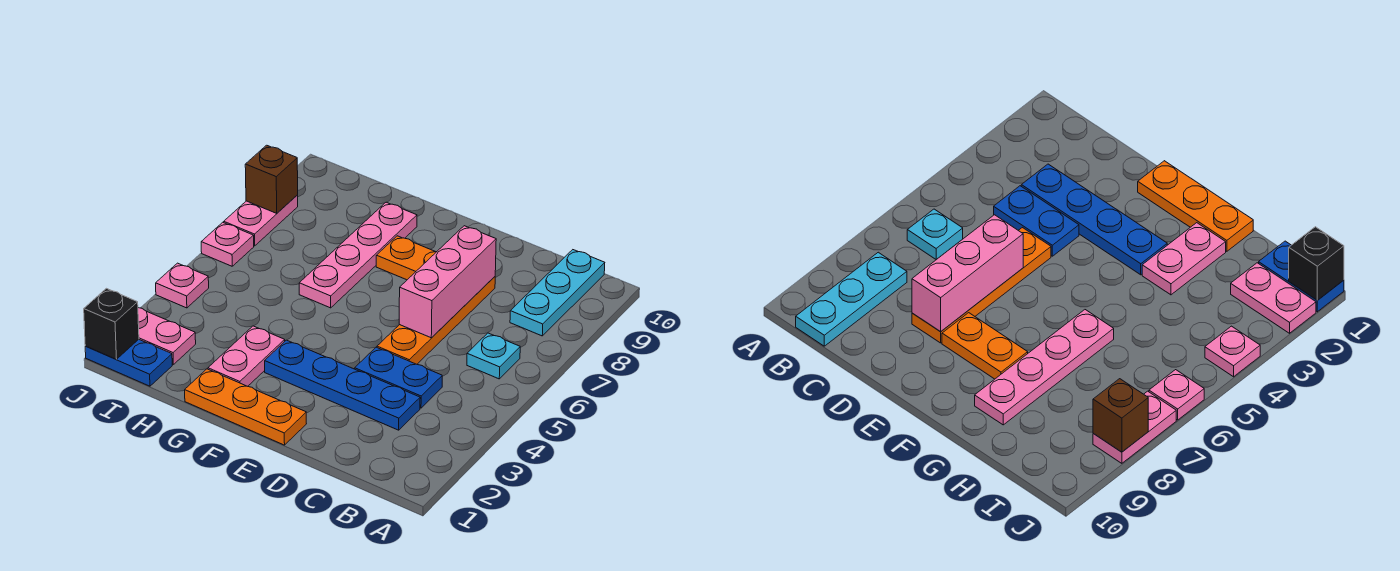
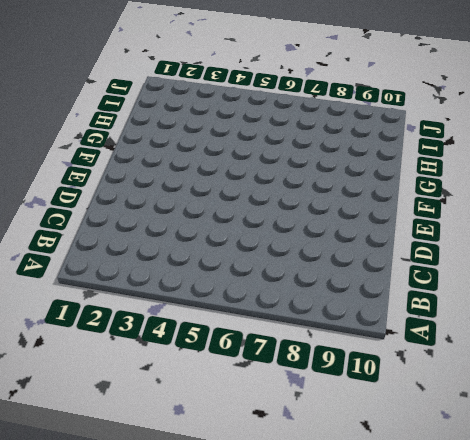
none -> cyan 1x1 plate [467,333,520,379]
none -> cyan 1x3 plate [510,250,605,336]
none -> blue 1x4 plate [265,340,420,430]

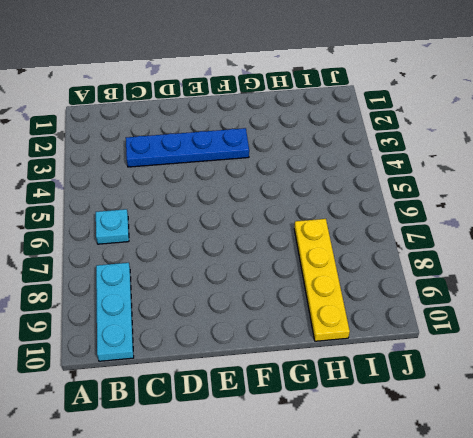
yellow 1x4 plate [294,219,350,341] -> none
none -> blue 1x2 plate [355,347,442,408]
none -> orange 1x4 plate [377,277,495,364]
none -> orange 1x3 plate [185,369,306,445]

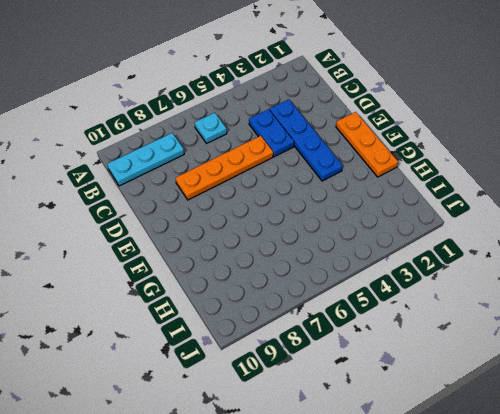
none -> orange 1x2 plate [376,236,436,280]
none -> pink 1x2 plate [208,326,285,386]
none -> pink 1x4 plate [299,202,417,308]

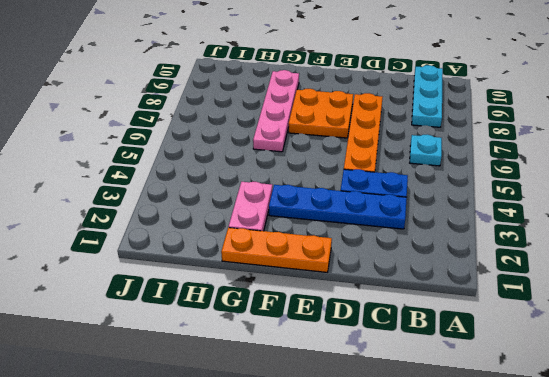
orange 2x2 plate [289,89,353,138] -> orange 1x2 plate [376,236,436,280]
none -> blue 1x2 plate [85,340,172,386]
none -> pink 1x2 plate [138,308,196,364]
none -> pink 1x1 plate [156,263,209,308]

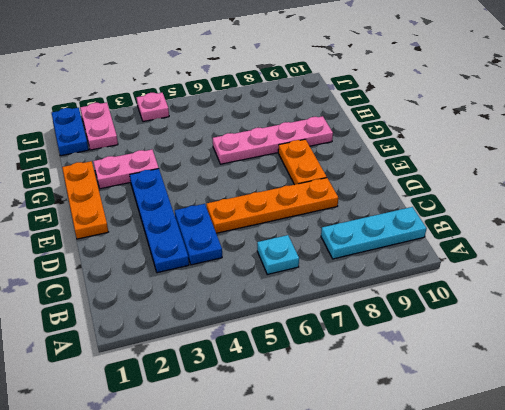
none -> pink 1x1 plate [201,222,254,266]
none -> pink 1x2 plate [224,195,298,246]
none -> pink 1x3 brick [399,226,496,338]

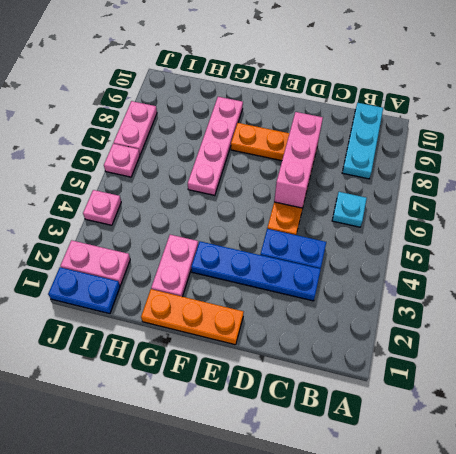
none -> black 1x1 brick [84,288,139,359]
none -> brown 1x1 brick [245,145,298,213]

